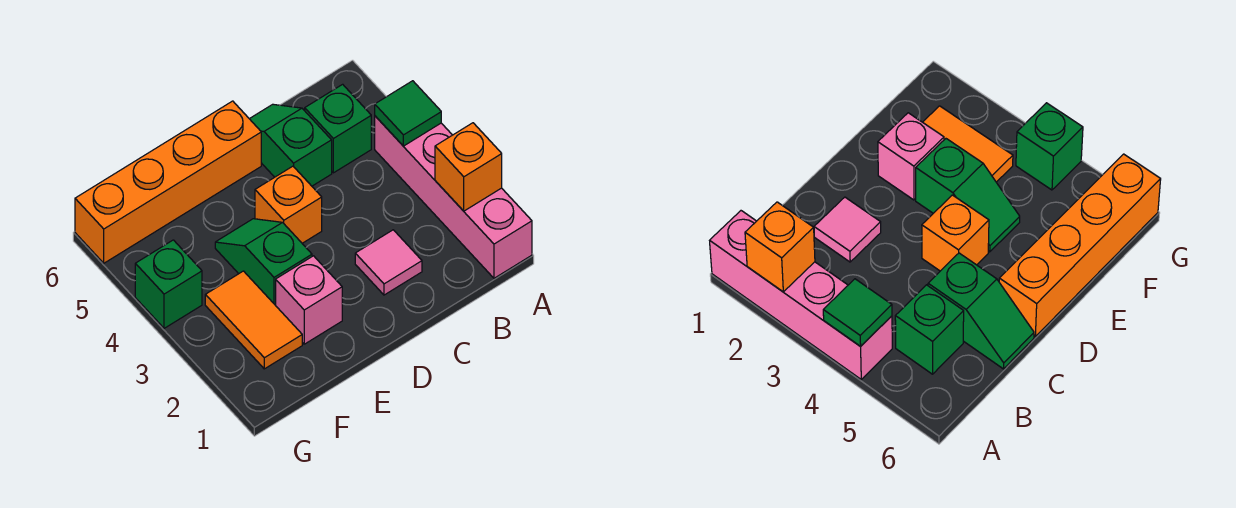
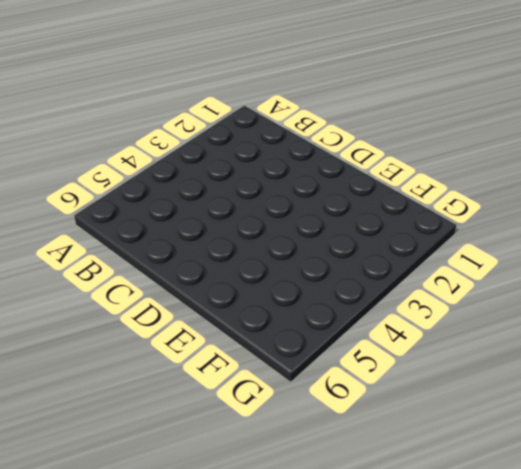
none -> pink 1x4 brick [375,116,532,278]
none -> green 1x1 brick [305,84,371,173]
none -> pink 1x1 tile [355,230,422,295]

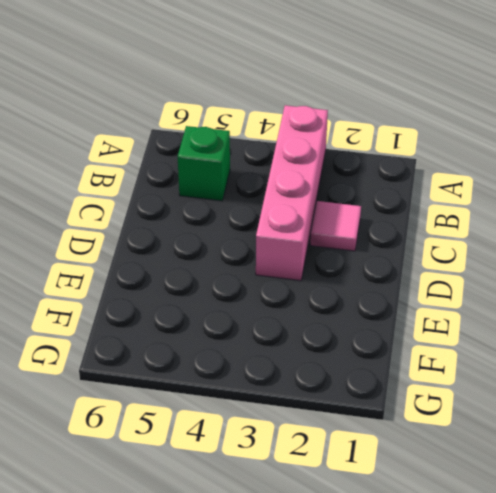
pink 1x4 brick [256,105,328,281] -> pink 1x4 brick turned to [375,116,532,278]
none -> green 1x2 slope [250,104,332,186]
none -> orange 1x1 brick [255,166,322,243]
none -> orange 1x4 brick [75,101,261,263]

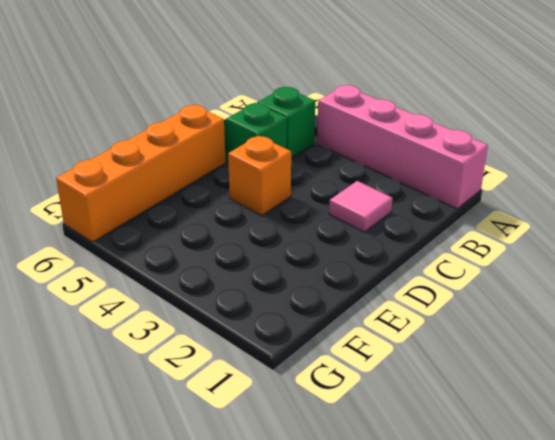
none -> pink 1x1 brick [276,256,342,344]
none -> green 1x2 slope [215,219,312,305]
none -> orange 1x2 tile [205,271,302,369]

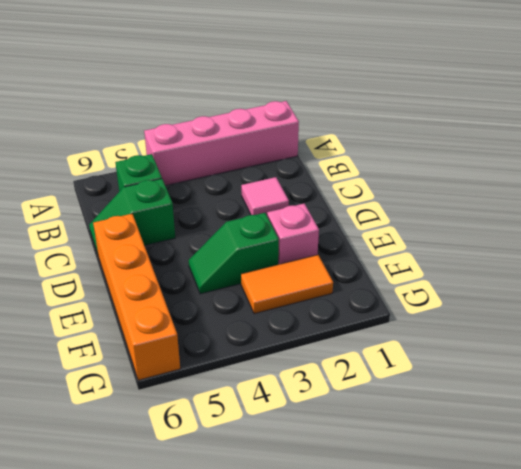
none -> orange 1x1 brick [255,166,322,243]
none -> green 1x1 brick [135,240,202,328]
none -> orange 1x1 brick [435,123,502,211]

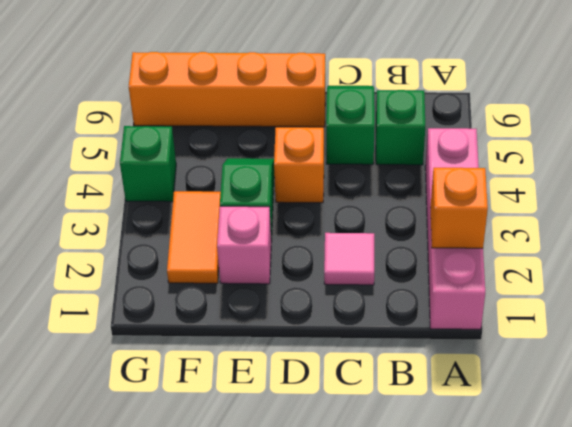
none -> green 1x1 tile [375,81,441,146]

